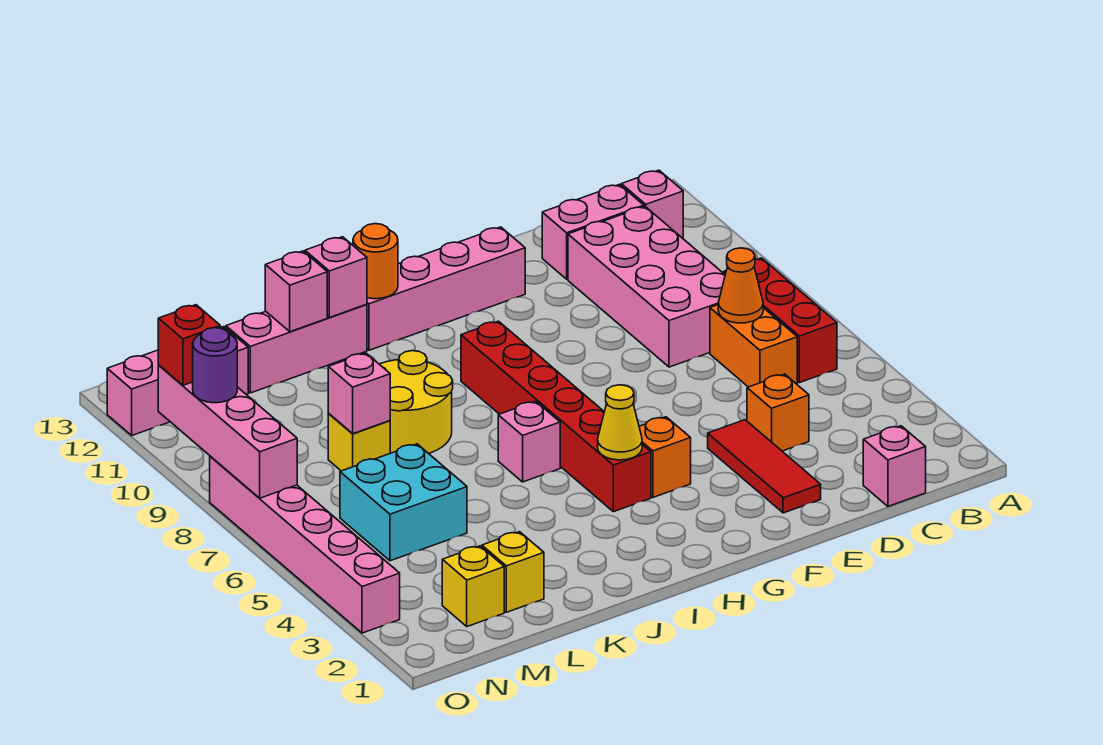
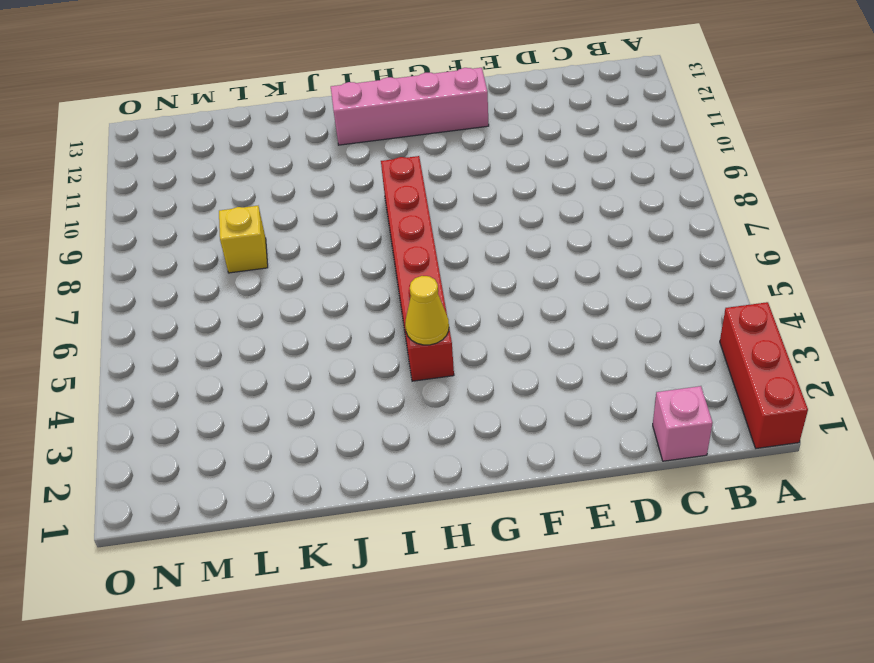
red 1x3 brick [720,302,808,448] -> red 1x3 brick moved to [724,258,837,383]
none -> pink 1x1 brick [621,170,683,238]
none -> orange 1x2 brick [710,305,797,387]
none -> pink 2x4 brick [568,206,725,367]

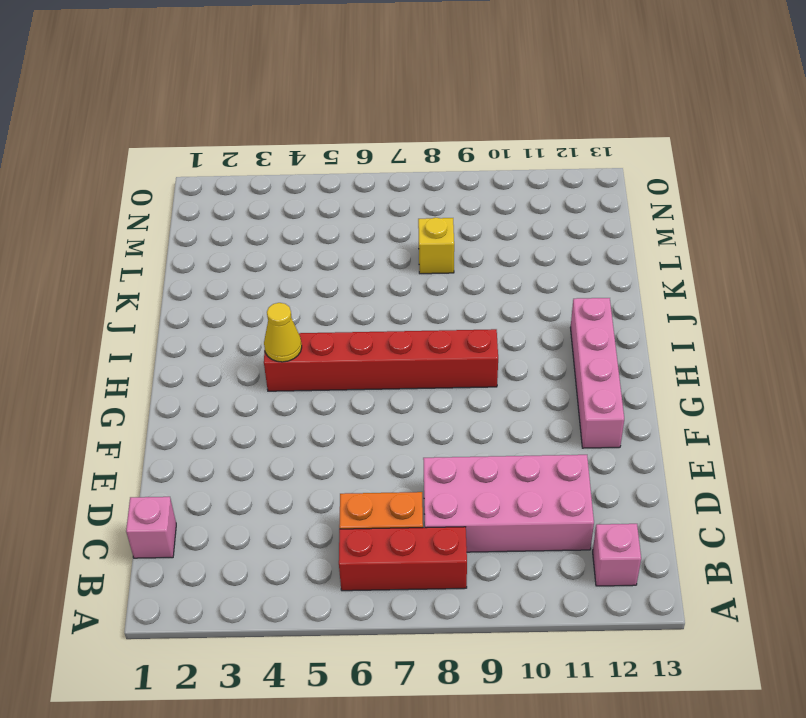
none -> pink 1x2 brick [542,184,644,279]
none -> orange 1x1 brick [747,374,809,451]
none -> red 1x3 tile [708,420,821,513]

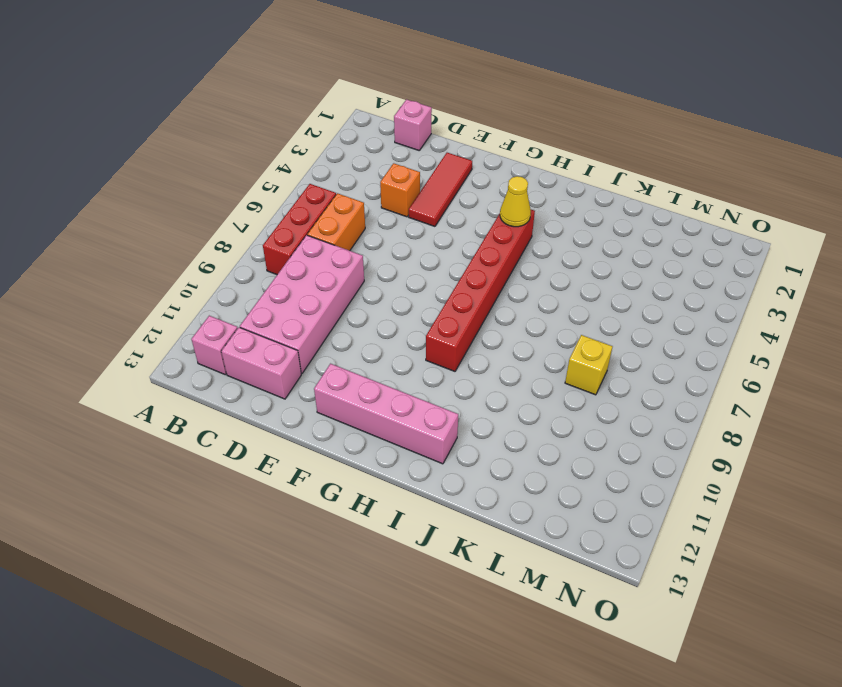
none -> orange 1x1 brick [639,417,691,497]
none -> pink 1x1 brick [498,401,560,482]
none -> yellow 2x2 round brick [380,351,453,454]

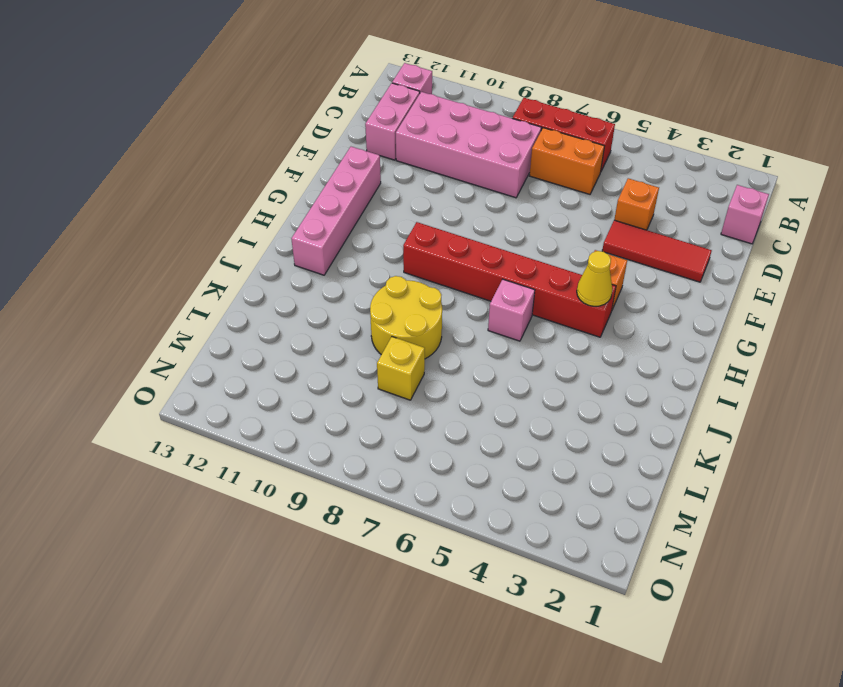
none -> pink 1x3 brick [226,304,367,393]
none -> yellow 1x1 brick [482,532,544,612]
none -> cyan 2x2 brick [340,444,467,561]

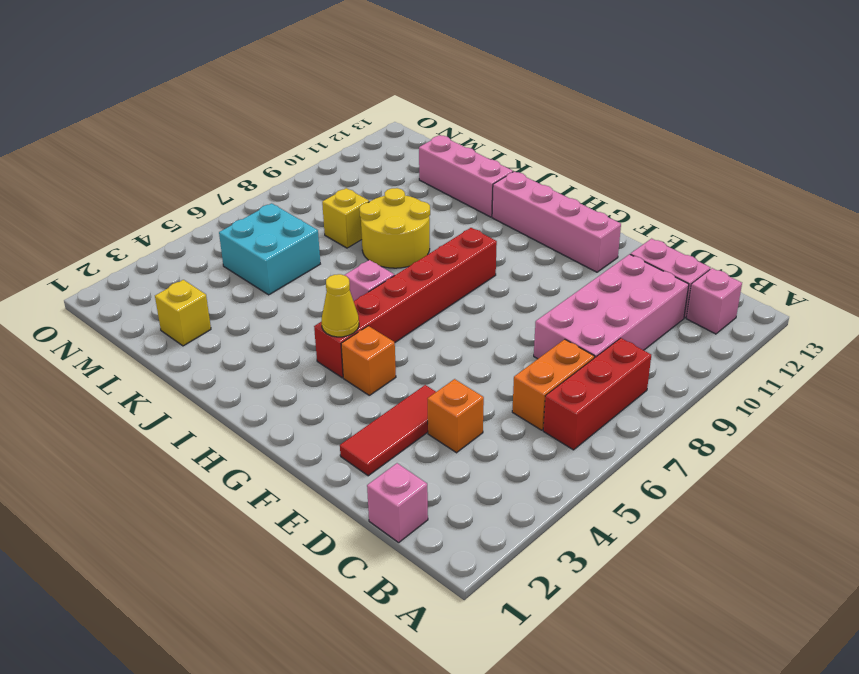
none -> yellow 1x1 brick [442,546,504,626]
none -> pink 1x3 brick [107,327,248,435]
none -> pink 1x6 brick [210,456,400,633]

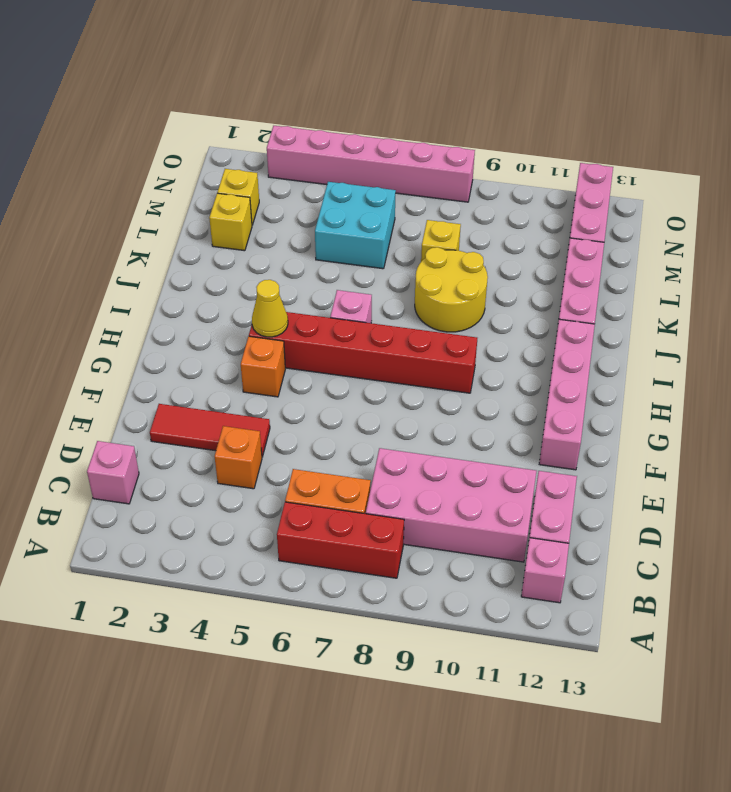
none -> orange 1x1 cone [718,248,763,323]
none -> orange 1x1 round brick [353,224,398,299]
none -> pink 1x1 brick [305,237,367,318]

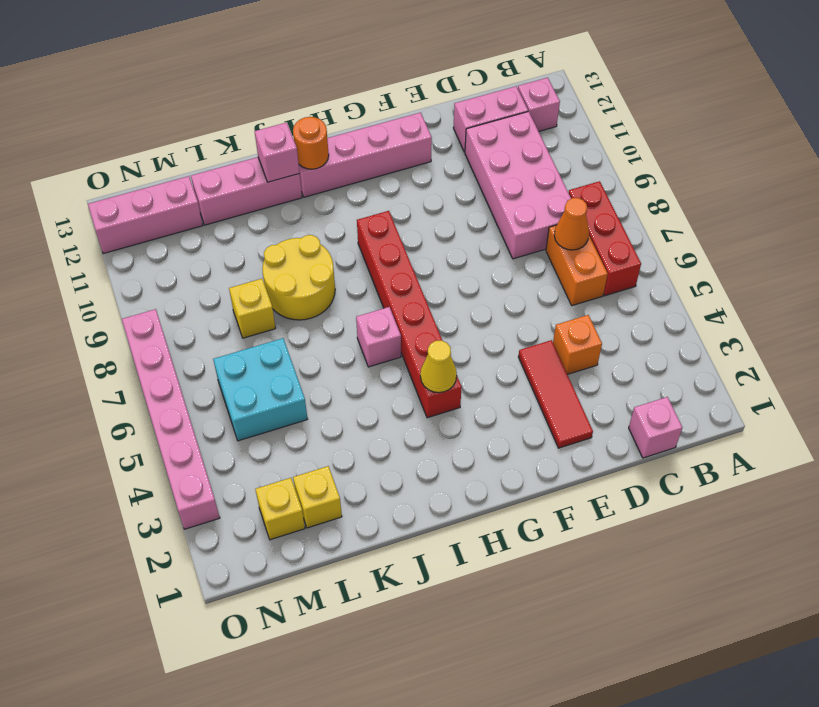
none -> orange 1x1 brick [639,417,691,497]
none -> pink 1x1 brick [265,251,327,332]
none -> pink 1x1 brick [328,353,390,434]

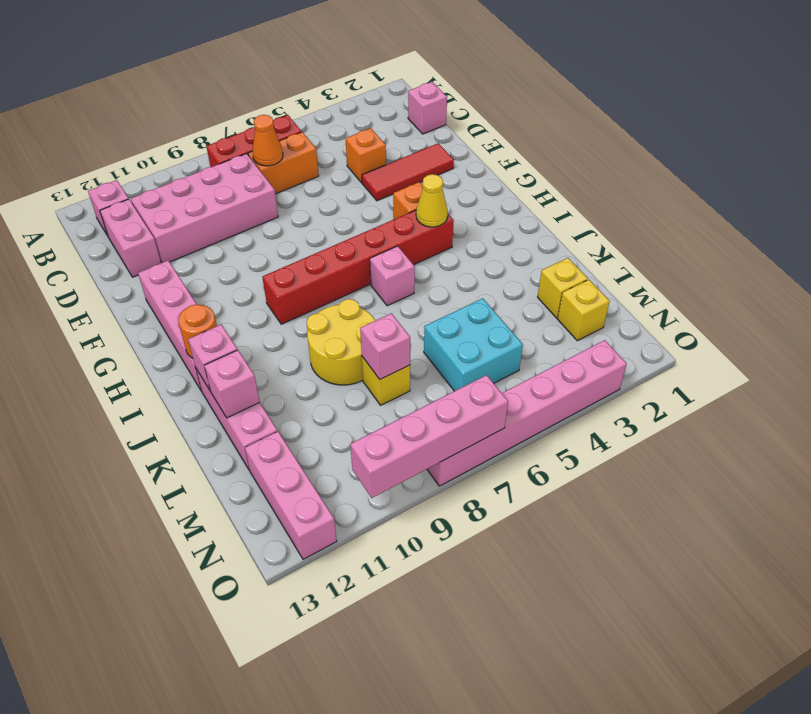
none -> purple 1x1 round brick [193,328,237,403]
none -> red 1x1 brick [158,305,220,385]

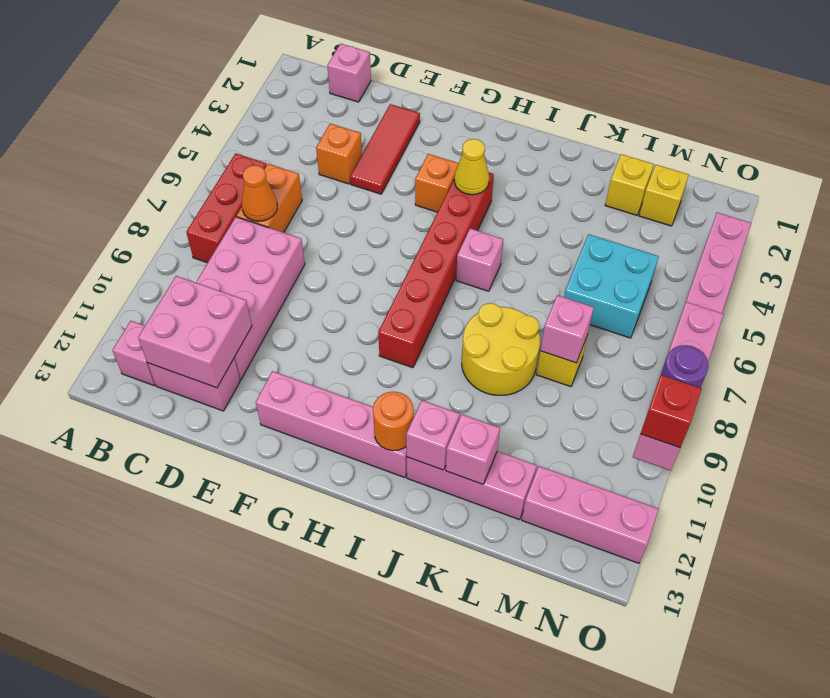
pink 2x2 brick [138,276,252,388] -> none

